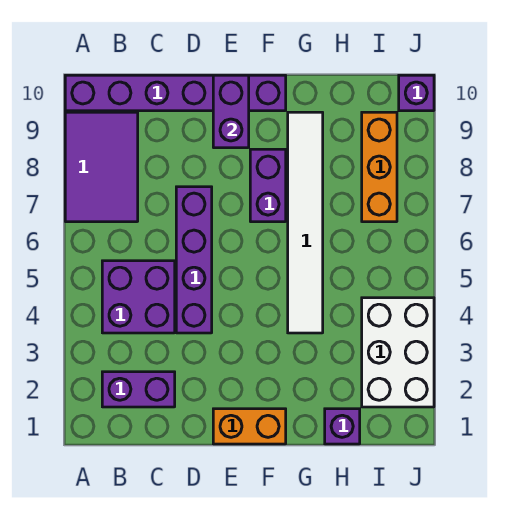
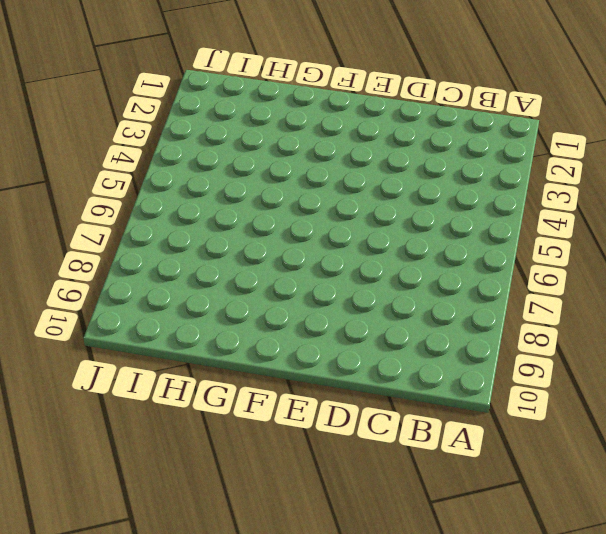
none -> purple 2x3 tile [65,112,138,222]
none -> purple 1x6 brick [65,75,286,111]
none -> purple 1x2 brick [102,372,175,407]

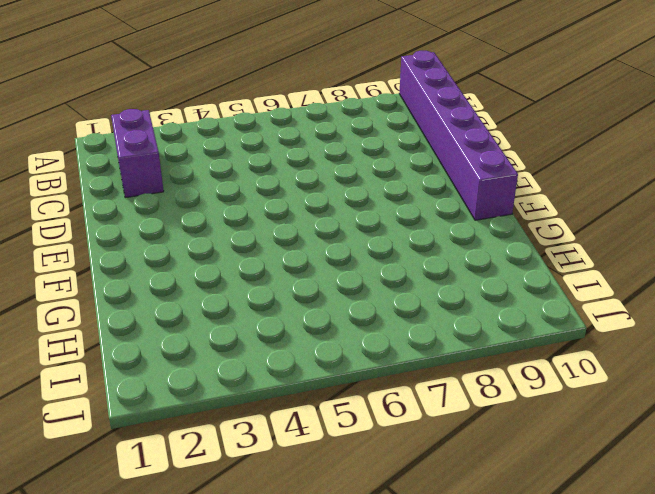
none -> purple 2x3 tile [65,112,138,222]
none -> purple 2x2 brick [102,261,175,333]
none -> purple 1x4 brick [176,187,212,333]

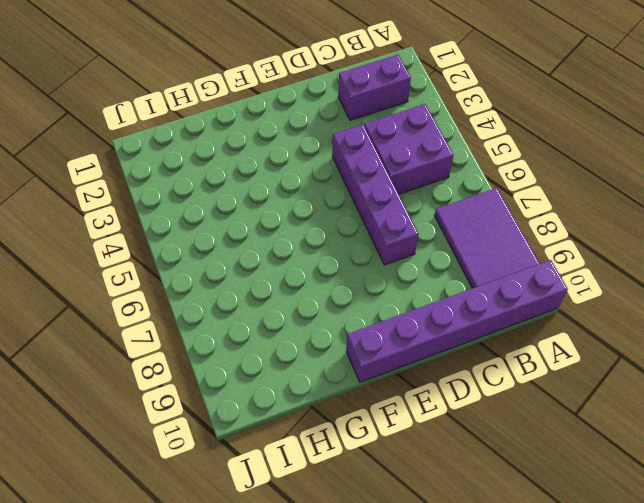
none -> orange 1x2 brick [213,409,286,444]
none -> purple 1x2 brick [250,149,286,222]
none -> white 1x6 tile [288,112,323,333]

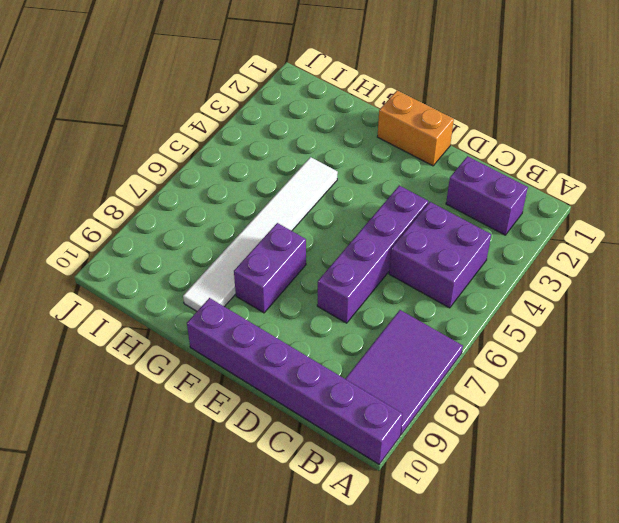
none -> purple 1x1 brick [325,409,360,444]
none -> white 2x3 brick [362,298,434,407]
none -> orange 1x3 brick [362,112,397,222]

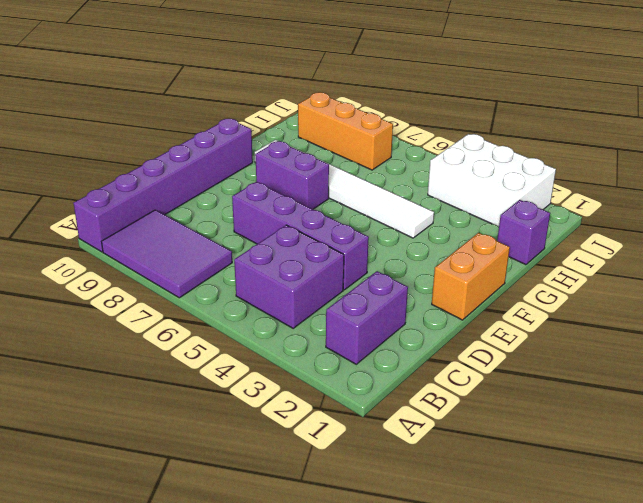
none -> purple 1x1 brick [399,75,434,111]
none -> purple 1x2 brick [213,75,249,148]

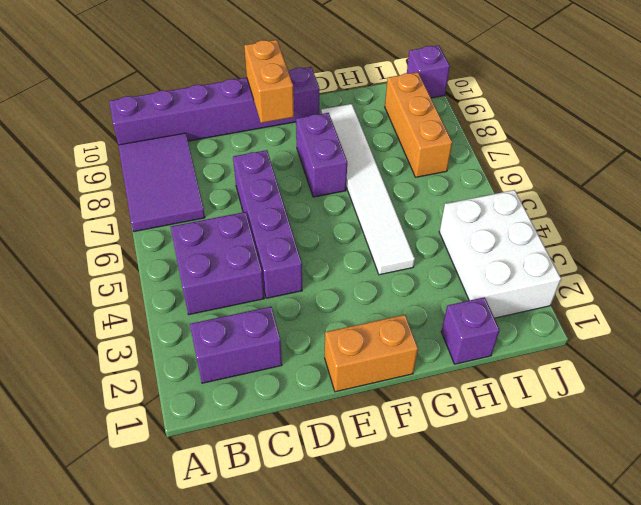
orange 1x2 brick [244,40,294,123] -> purple 1x2 brick [213,75,249,148]

